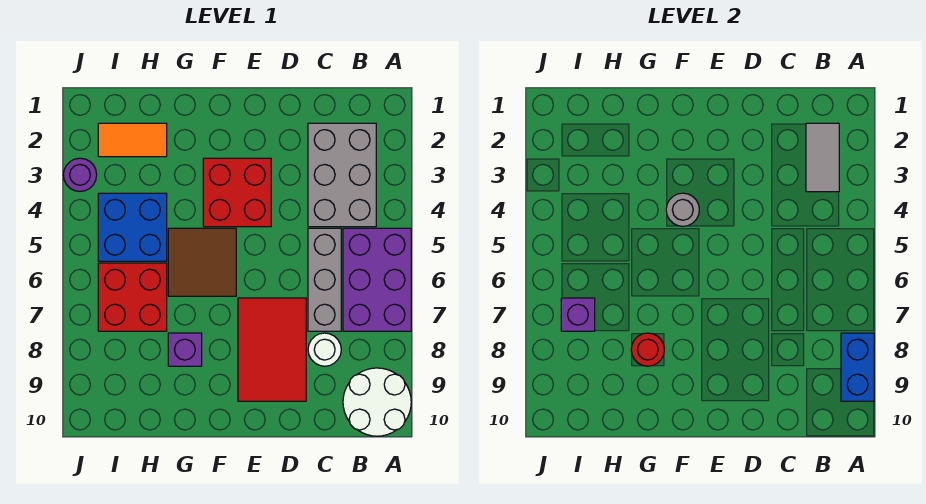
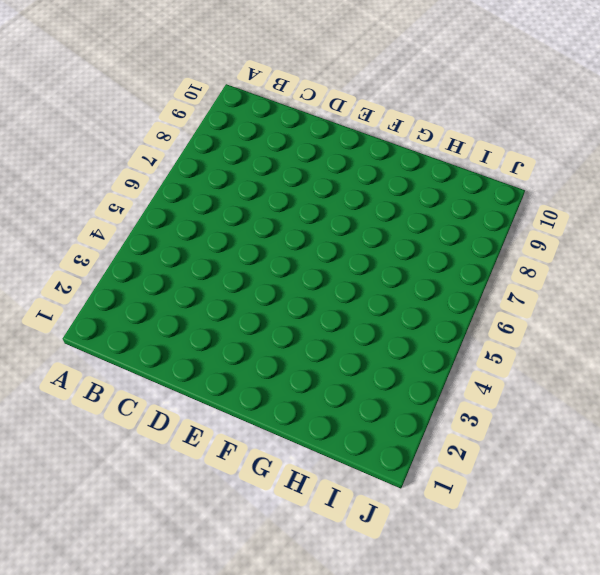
none -> purple 2x3 brick [343,228,411,331]
none -> white 2x2 round brick [343,368,411,436]
none -> grey 2x3 brick [308,123,376,227]

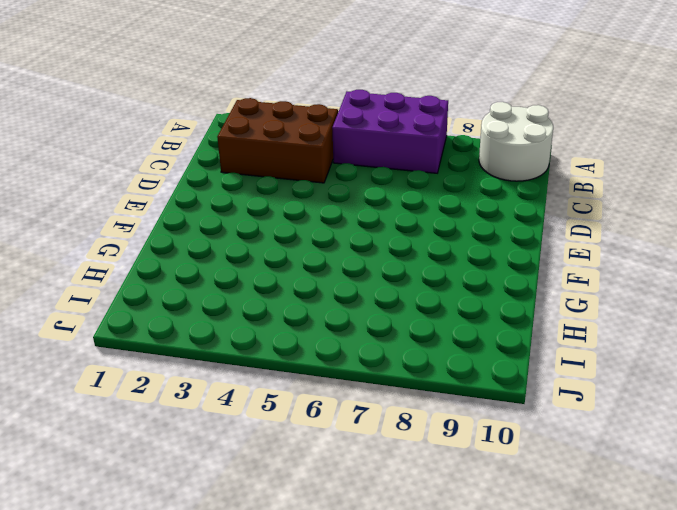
brown 2x3 brick [217,98,338,183] -> grey 2x3 brick [308,123,376,227]
none -> grey 1x3 brick [308,228,341,331]
none -> white 1x1 round brick [308,333,341,366]
none -> red 2x3 tile [238,298,306,401]

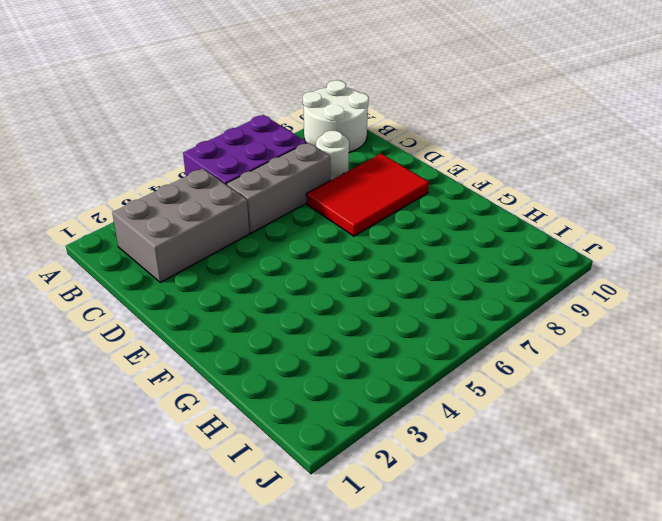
none -> red 2x2 brick [203,158,271,227]
none -> brown 2x2 tile [168,228,236,296]
none -> purple 1x1 brick [168,333,202,366]

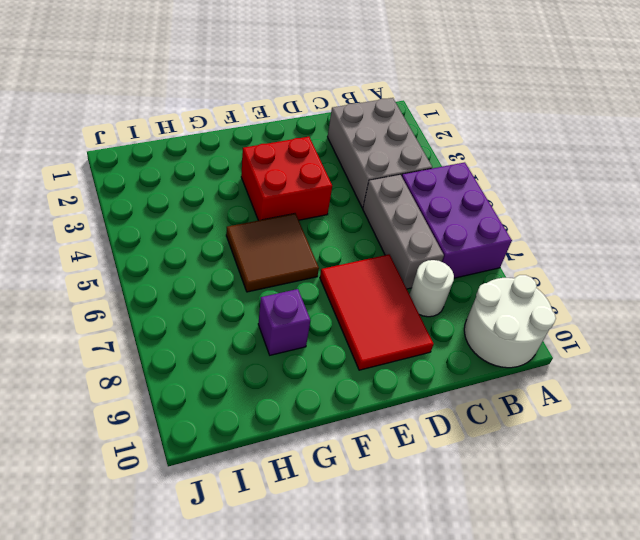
none -> orange 1x2 tile [98,123,167,157]
none -> blue 2x2 brick [98,193,167,261]
none -> red 2x2 brick [98,263,167,331]

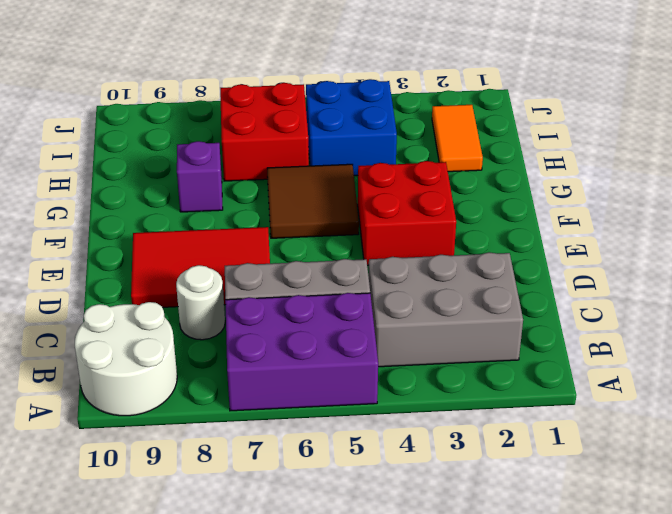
none -> purple 1x1 round brick [63,158,97,191]
none -> blue 1x2 brick [841,333,874,401]
none -> grey 1x2 tile [806,123,839,192]

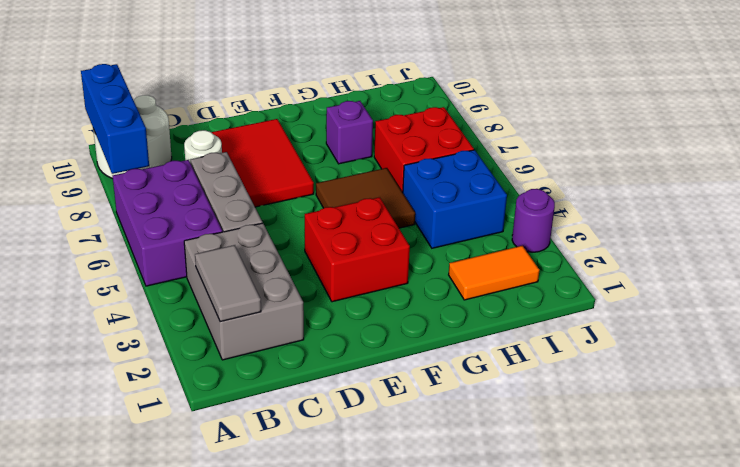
blue 1x3 brick [81,64,149,174] -> blue 1x2 brick [841,333,874,401]
none -> grey 1x1 round brick [666,193,699,226]
none -> red 1x1 round brick [631,333,664,366]
none -> purple 1x1 brick [561,298,595,331]

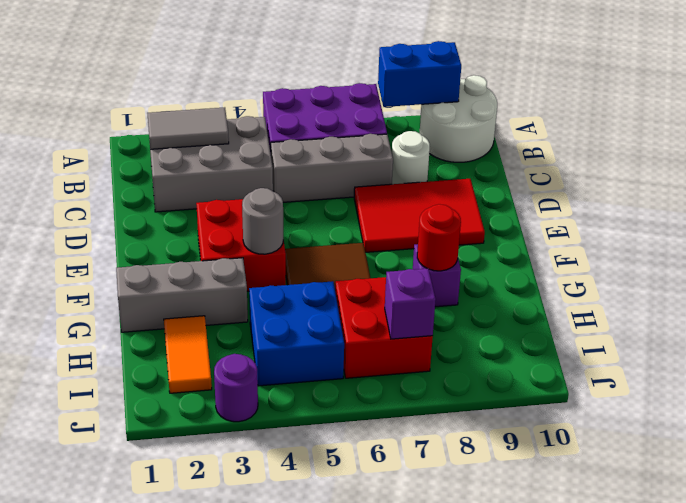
grey 1x3 brick [116,258,248,332] -> none

